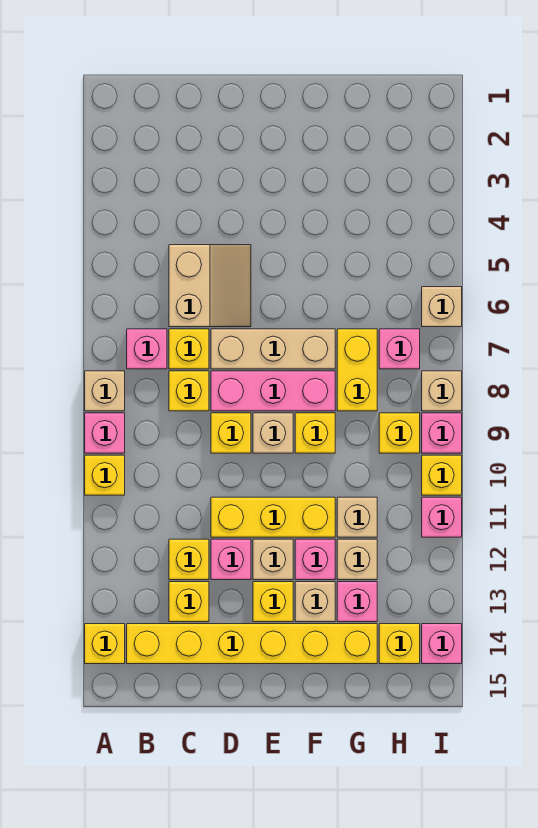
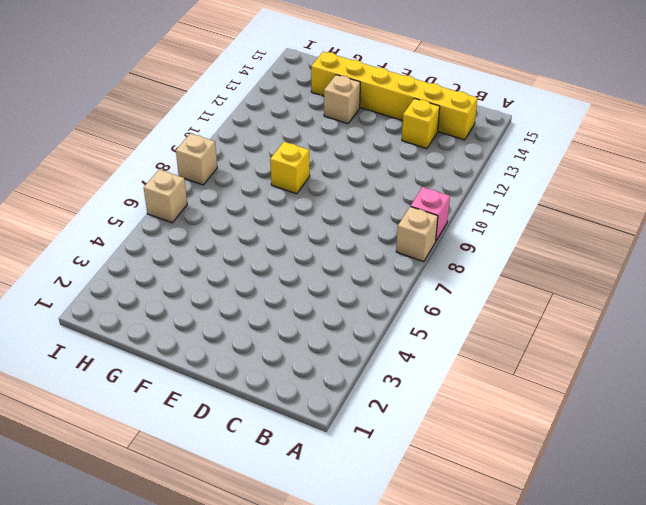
none -> yellow 1x1 brick [85,455,125,495]
none -> yellow 1x1 brick [85,624,125,664]
none -> pink 1x1 brick [127,329,167,369]
none -> tan 2x2 slope [169,245,251,327]

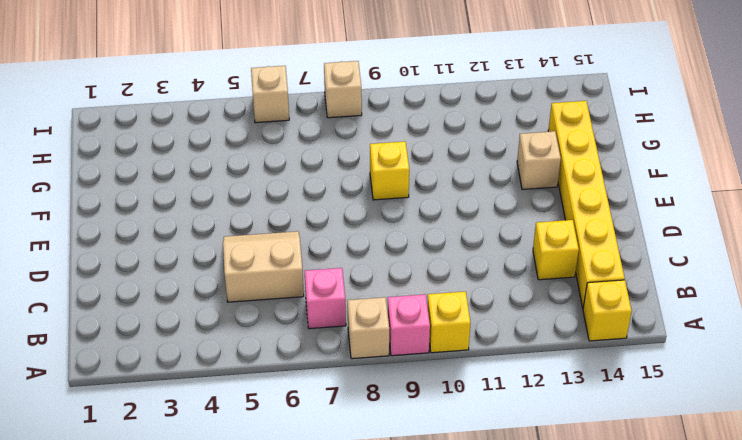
none -> yellow 1x1 brick [169,329,209,369]
none -> yellow 1x1 brick [169,371,209,411]
none -> yellow 1x1 brick [169,539,209,580]
none -> tan 1x3 brick [211,329,335,369]

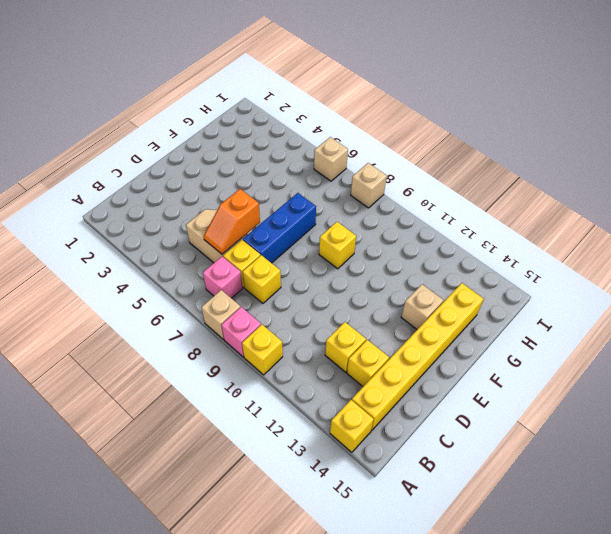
orange 1x2 slope [204,189,260,254] -> none
blue 1x3 brick [243,193,316,263] -> tan 1x3 brick [211,329,335,369]
none -> pink 1x3 brick [211,371,335,411]
none -> yellow 1x1 brick [211,413,251,453]
none -> yellow 1x3 brick [211,497,335,537]
none -> pink 1x1 brick [211,539,251,580]

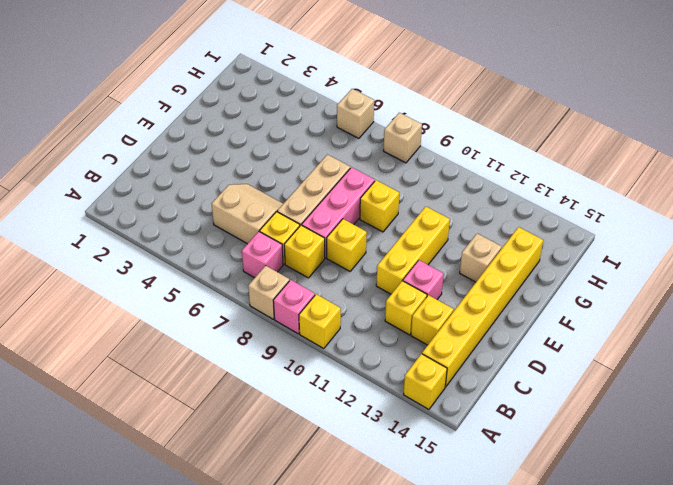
none -> tan 1x1 brick [253,413,293,453]
none -> tan 1x1 brick [253,539,293,580]
none -> yellow 1x1 brick [253,582,293,622]
none -> pink 1x1 brick [295,539,335,580]

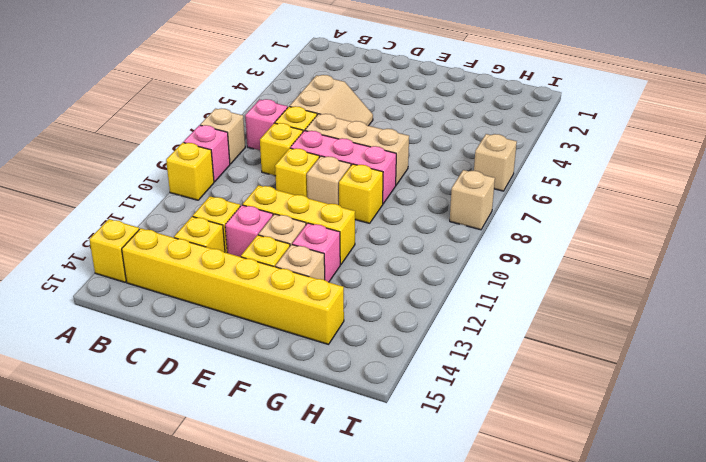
none -> yellow 1x2 brick [337,329,377,411]
none -> tan 1x1 brick [337,497,377,537]
none -> tan 1x1 brick [337,539,377,580]
none -> pink 1x1 brick [337,582,377,622]

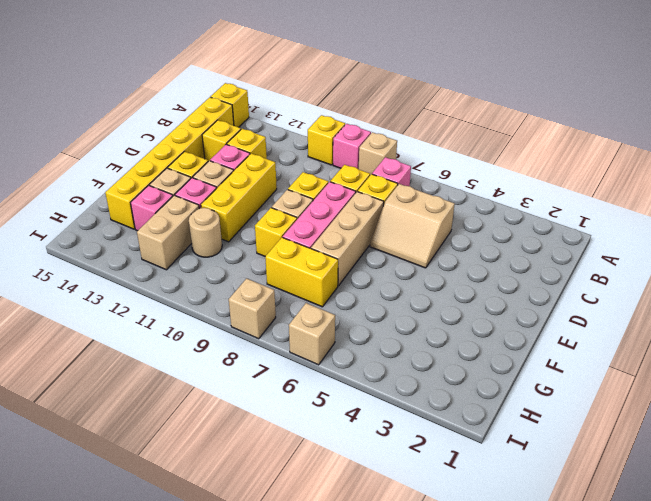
tan 1x1 round brick [189,208,222,257] -> tan 1x1 brick [337,497,377,537]
tan 1x2 brick [137,195,199,270] -> tan 1x1 brick [337,539,377,580]
none -> pink 1x1 brick [379,329,420,369]
none -> yellow 1x1 brick [379,413,420,453]
none -> yellow 1x1 brick [379,624,420,664]
none -> pink 1x1 brick [422,413,462,453]

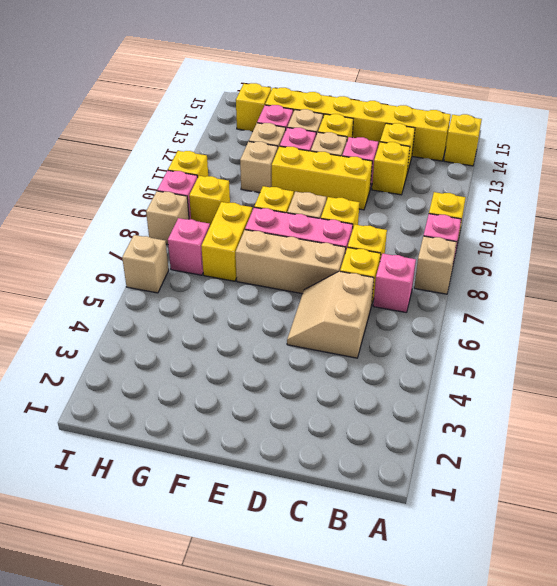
none -> pink 1x1 brick [422,497,462,537]
none -> pink 1x1 brick [422,624,462,664]

